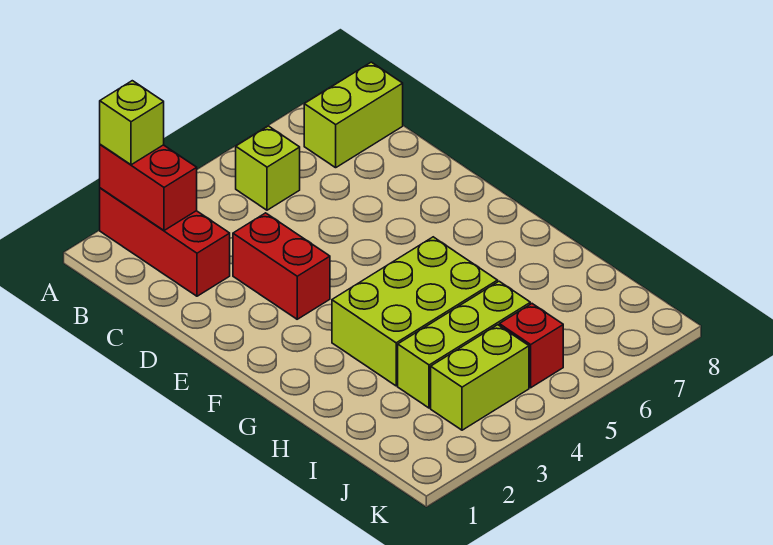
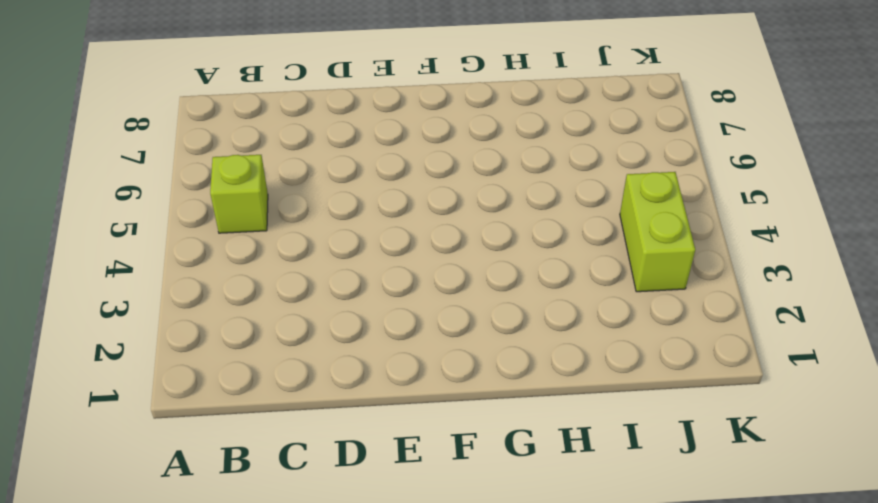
none -> red 1x3 brick [100,188,230,296]
none -> lime 1x2 brick [304,62,403,168]

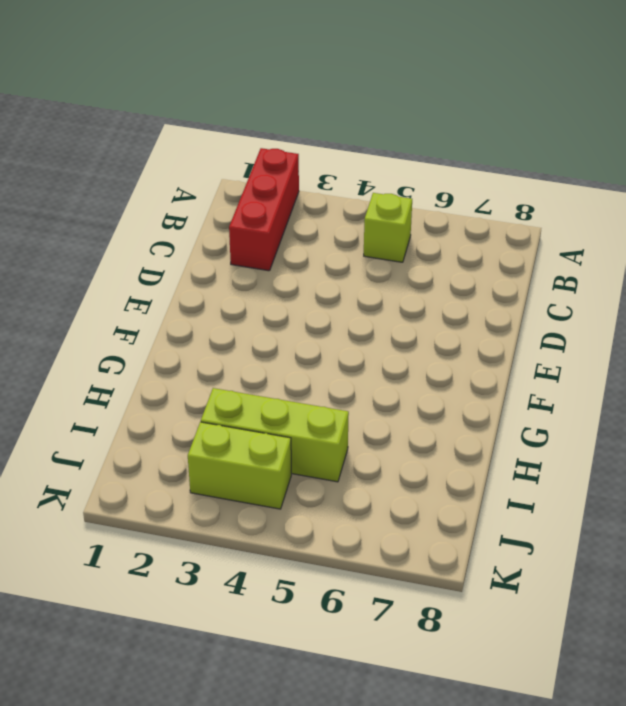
none -> lime 1x2 brick [304,62,403,168]
none -> red 1x2 brick [233,213,330,319]

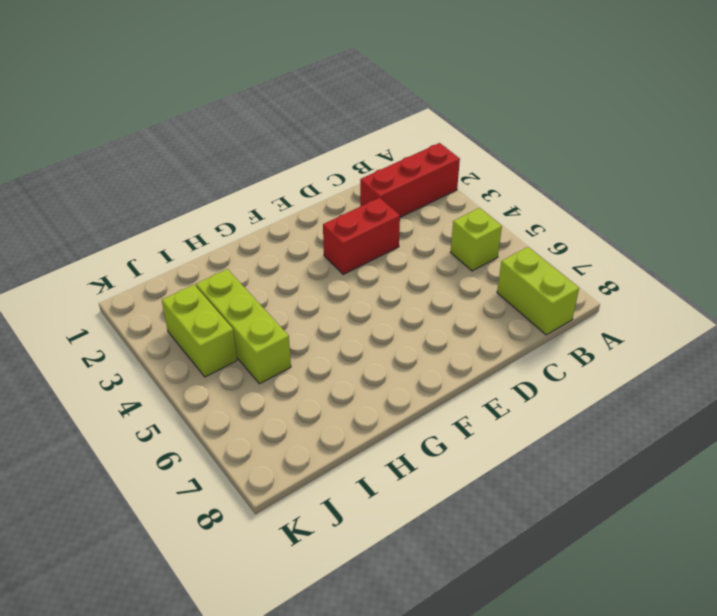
none -> lime 2x3 brick [332,237,498,386]
none -> red 1x1 brick [499,304,563,388]

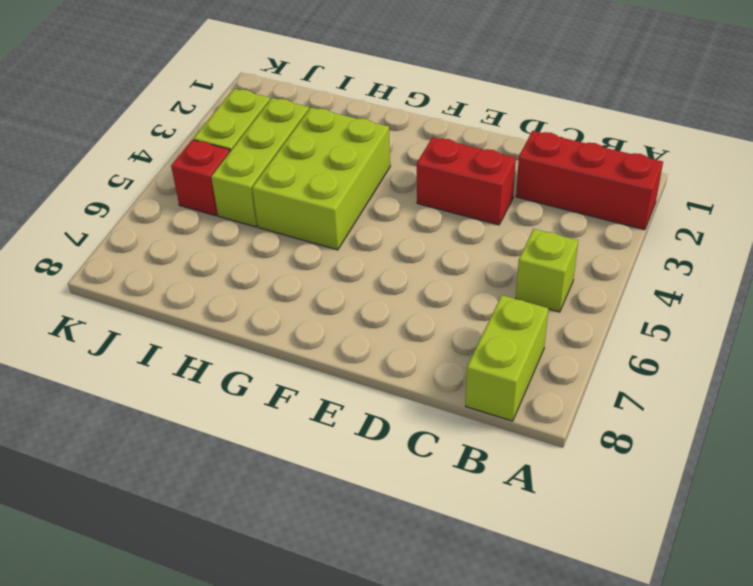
none -> red 1x2 brick [100,145,197,231]
none -> lime 1x1 brick [100,81,164,165]

